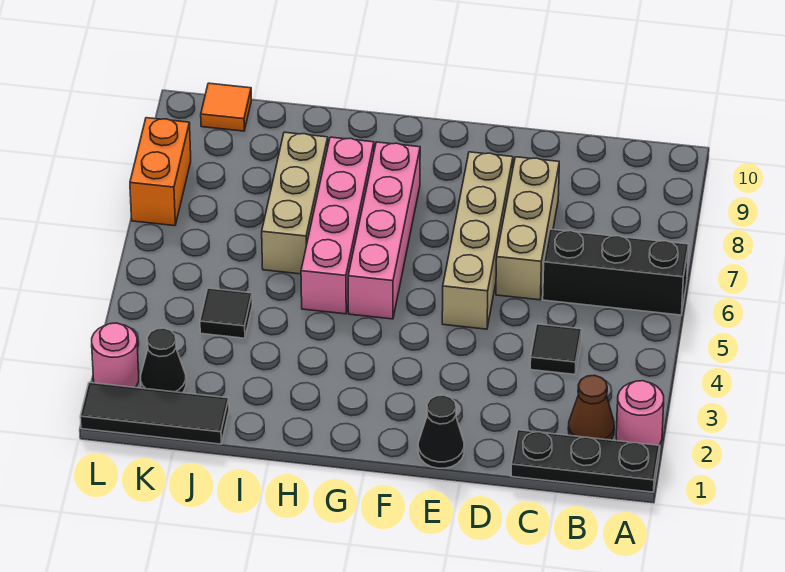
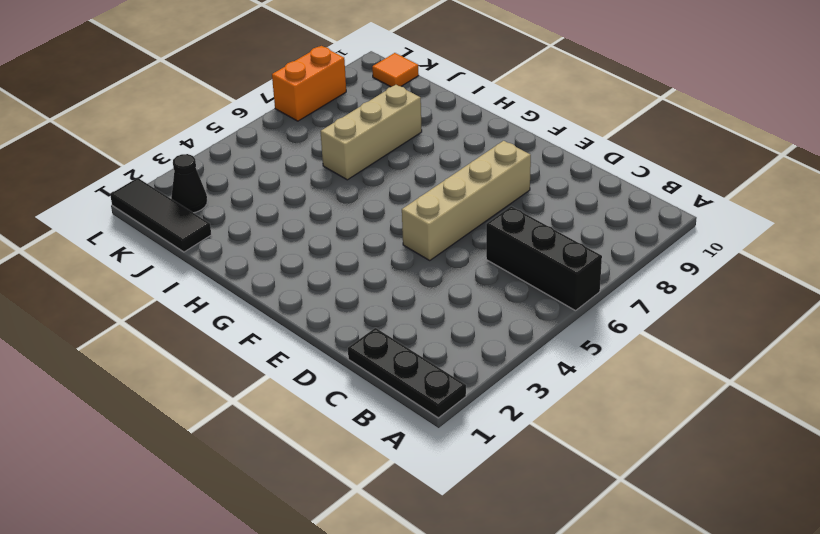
none -> pink 1x1 round brick [616,381,664,445]
none -> brown 1x1 cone [568,375,614,440]
none -> black 1x1 tile [530,324,582,374]

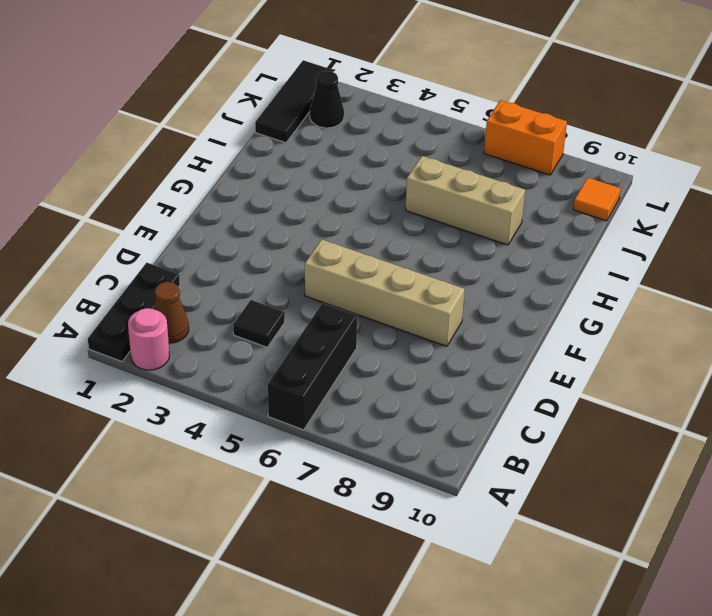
none -> tan 1x3 brick [496,157,559,300]
none -> black 1x1 cone [418,395,464,468]
none -> pink 1x4 brick [348,142,420,319]

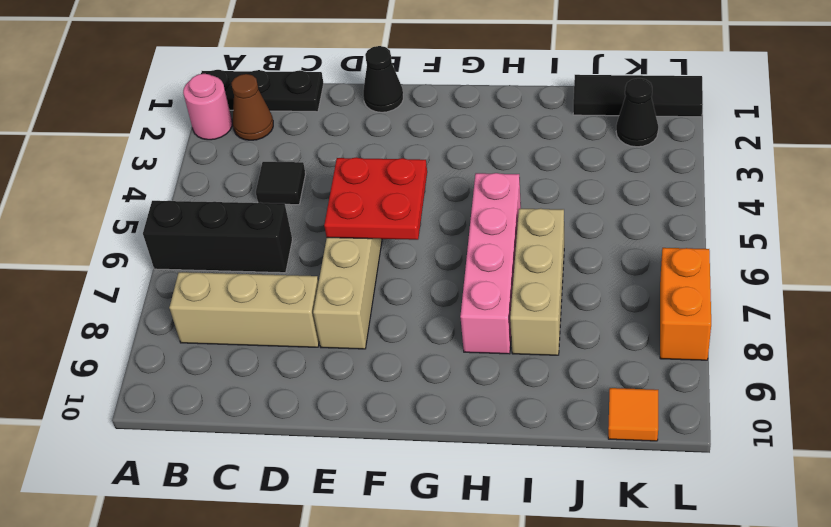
tan 1x3 brick [169,272,319,347] -> tan 1x3 brick turned to [496,157,559,300]
red 2x2 plate [324,157,427,240] -> none
none -> pink 1x4 brick [348,142,420,319]
none -> black 1x1 tile [200,288,252,338]
none -> pink 1x1 round brick [92,323,139,387]

